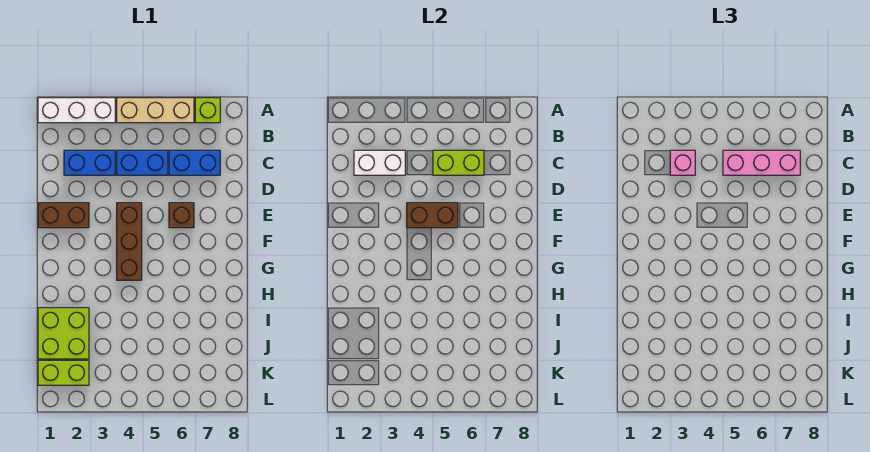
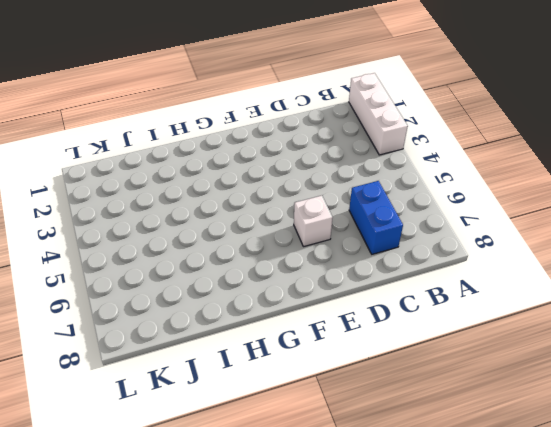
white 1x1 brick [294,196,333,247] -> brown 1x1 brick [169,203,194,228]
none -> tan 1x3 brick [117,98,194,123]
none -> lime 1x1 brick [195,98,220,123]
none -> blue 1x2 brick [64,150,115,175]

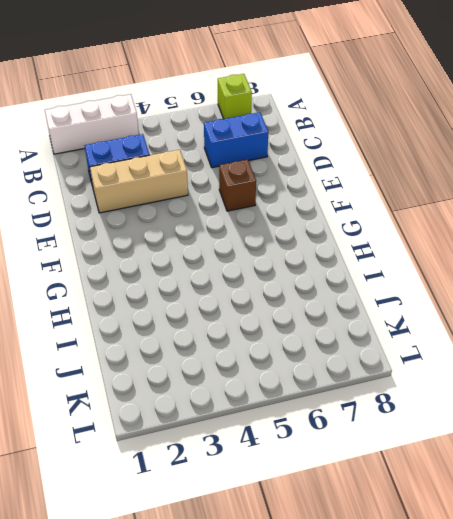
tan 1x3 brick [90,150,188,213] -> tan 1x3 brick moved to [117,98,194,123]
none -> blue 1x2 brick [117,150,168,175]
none -> brown 1x2 brick [38,203,89,228]
none -> brown 1x3 brick [117,203,142,280]

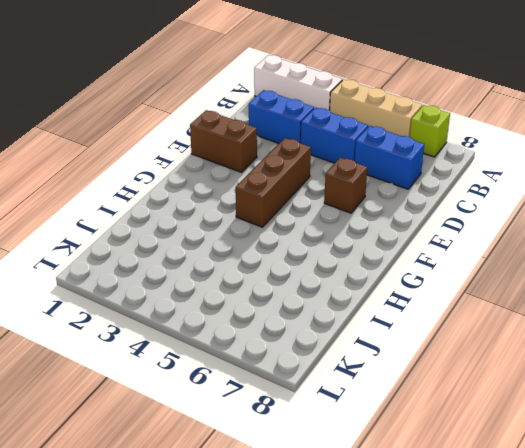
none -> lime 2x2 brick [38,308,89,359]
none -> lime 1x2 brick [38,360,89,385]
none -> white 1x2 brick [354,150,405,175]

